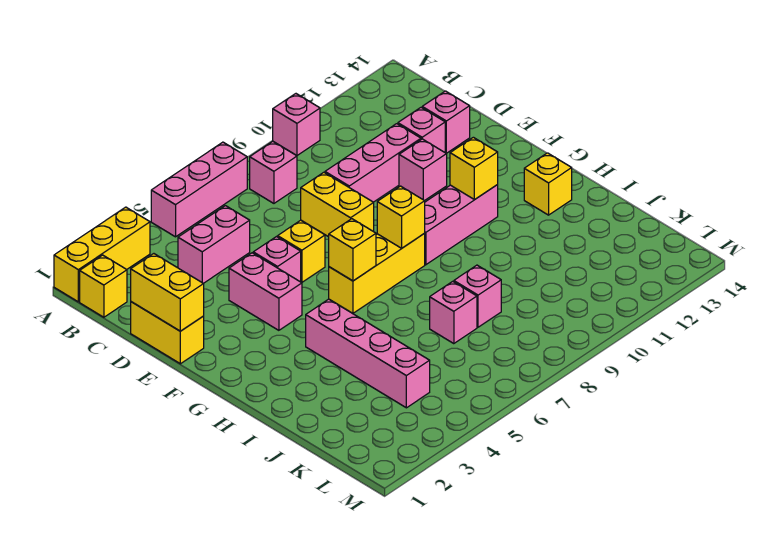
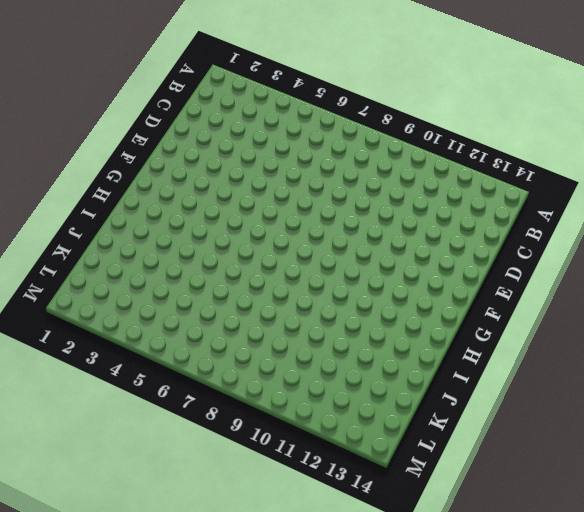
none -> yellow 1x3 brick [54,207,150,302]
none -> pink 1x3 brick [151,142,247,237]
none -> pink 1x1 brick [273,94,320,156]

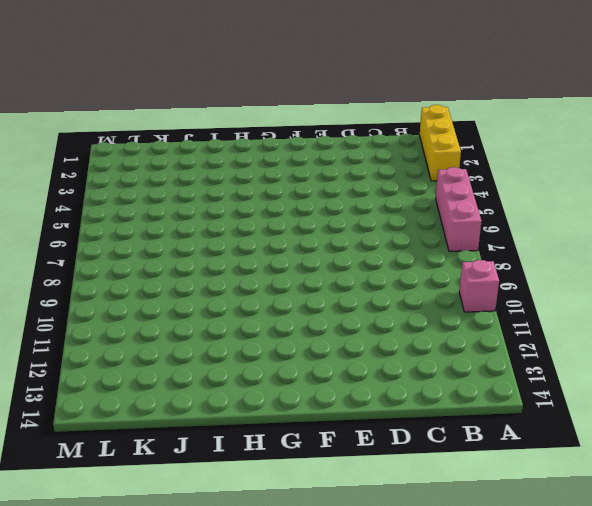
none -> yellow 1x1 brick [80,255,127,317]
none -> pink 1x1 brick [250,141,297,203]
none -> pink 1x2 brick [178,206,250,283]

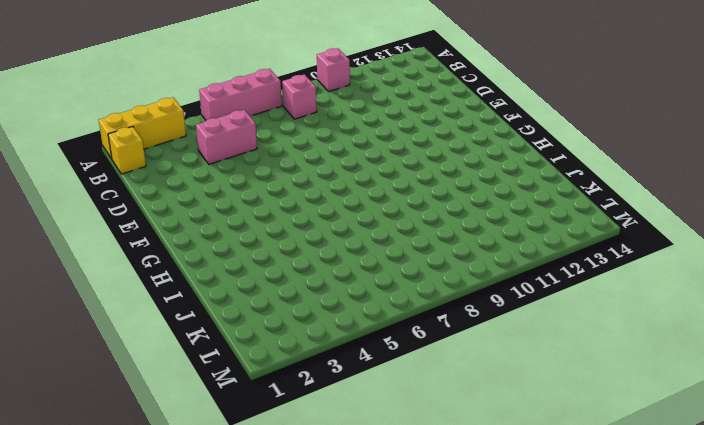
none -> yellow 1x2 brick [131,302,204,364]
none -> yellow 1x2 brick [301,172,374,237]
none -> pink 1x3 brick [325,124,421,202]

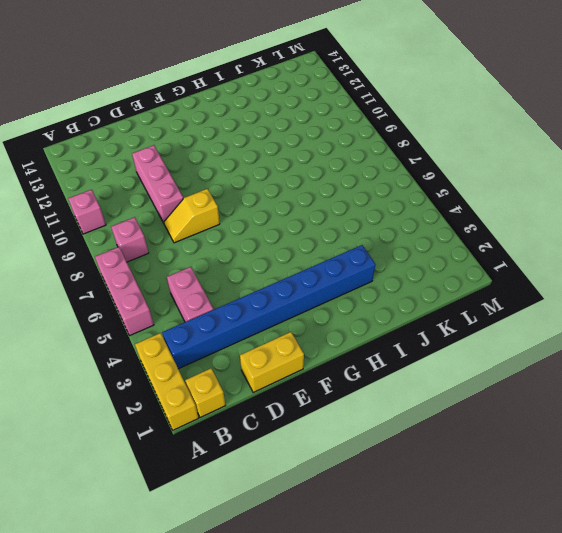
blue 1x8 brick [162,245,376,369] -> none
yellow 1x2 slope [164,189,220,243] -> yellow 1x2 brick [301,172,374,237]
none -> pink 1x1 brick [398,107,445,152]
none -> pink 1x1 brick [422,91,470,153]
none -> pink 1x2 brick [229,253,302,330]

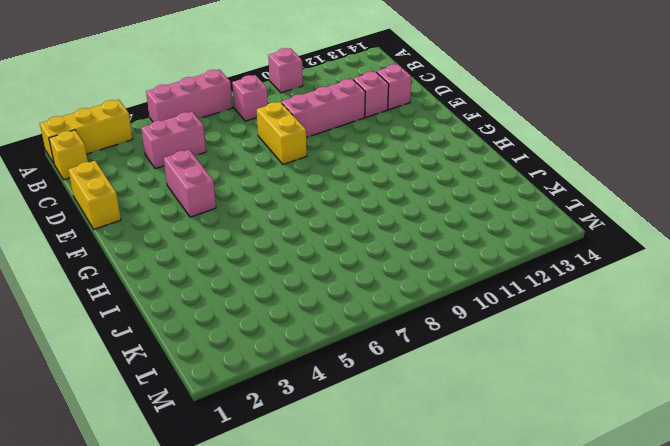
none -> pink 1x1 brick [253,237,301,282]
none -> yellow 1x1 brick [278,220,325,283]
none -> pink 1x1 brick [399,139,447,201]

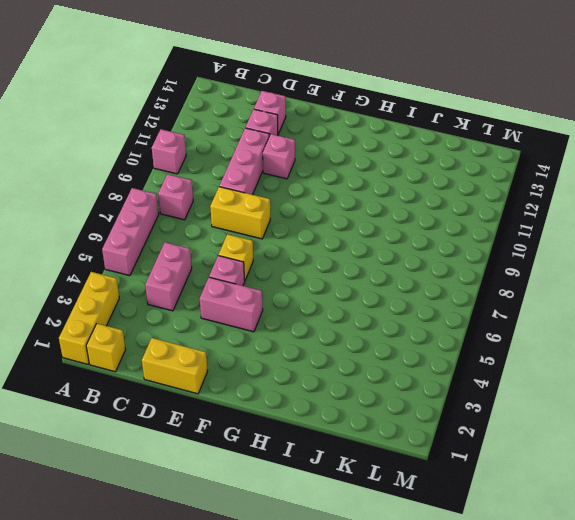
none -> yellow 1x3 brick [329,234,425,313]
none -> pink 1x3 brick [424,185,498,265]
none -> pink 1x4 brick [306,299,430,408]

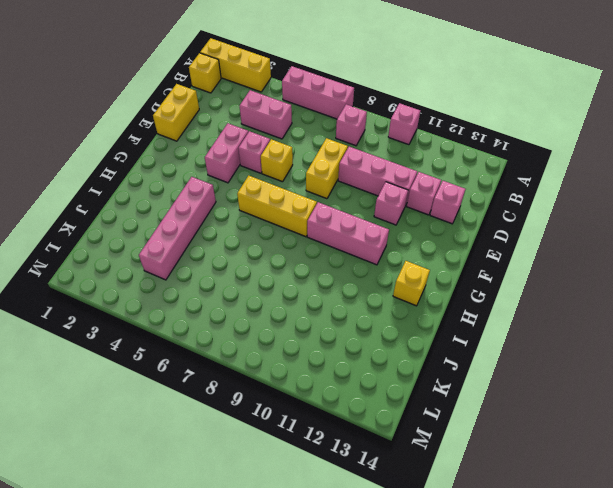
none -> pink 1x1 brick [430,281,477,344]
none -> pink 1x1 brick [454,265,501,327]
none -> yellow 1x2 brick [131,254,204,331]

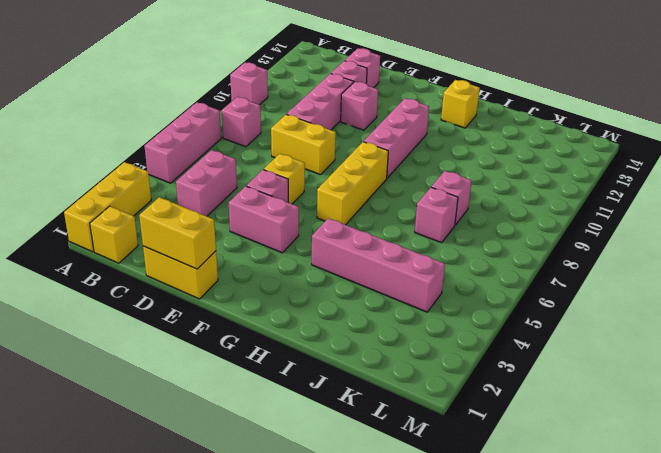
none -> yellow 1x1 brick [329,219,376,281]
none -> yellow 1x1 brick [377,186,425,248]
none -> yellow 1x1 brick [450,137,498,200]

